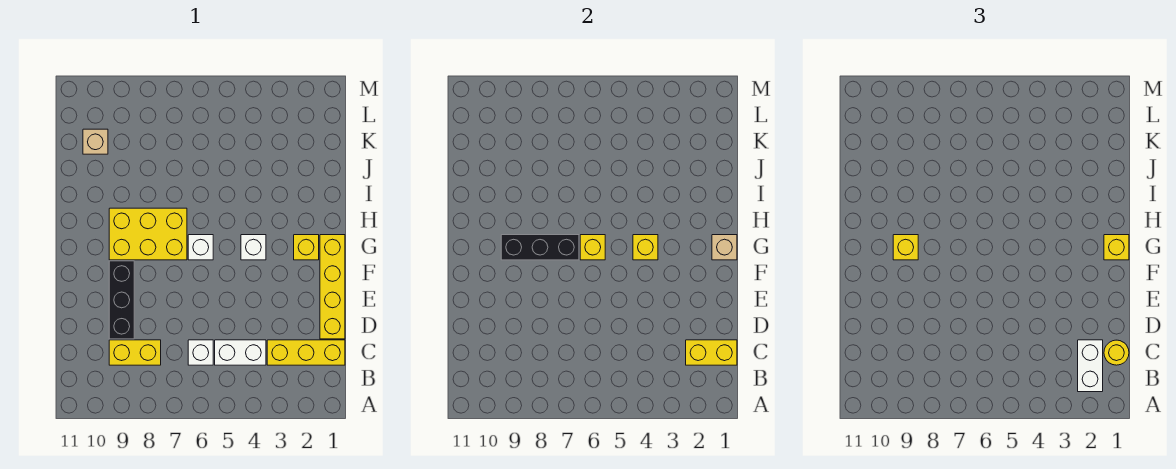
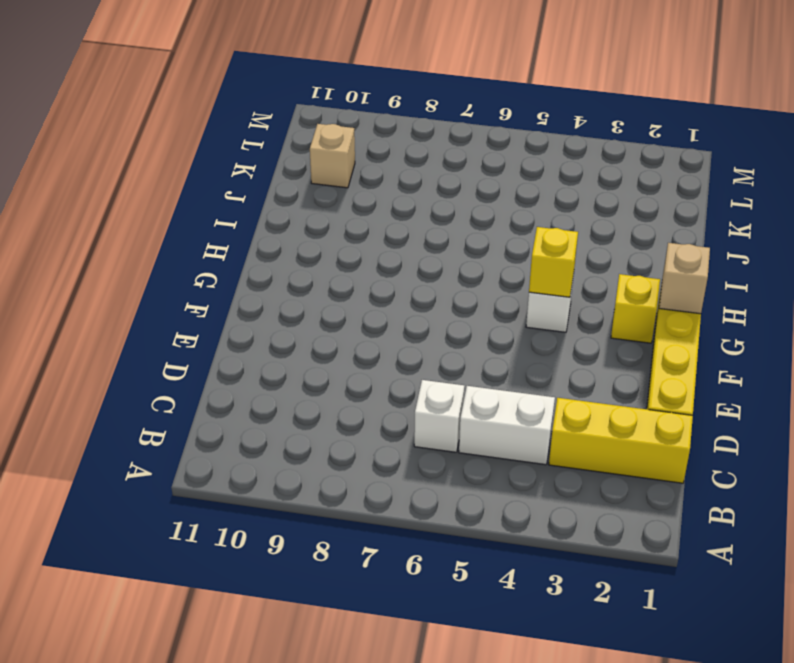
none -> yellow 1x2 brick [109,340,161,365]
none -> black 1x3 brick [109,261,134,339]
none -> white 1x1 brick [188,235,213,260]

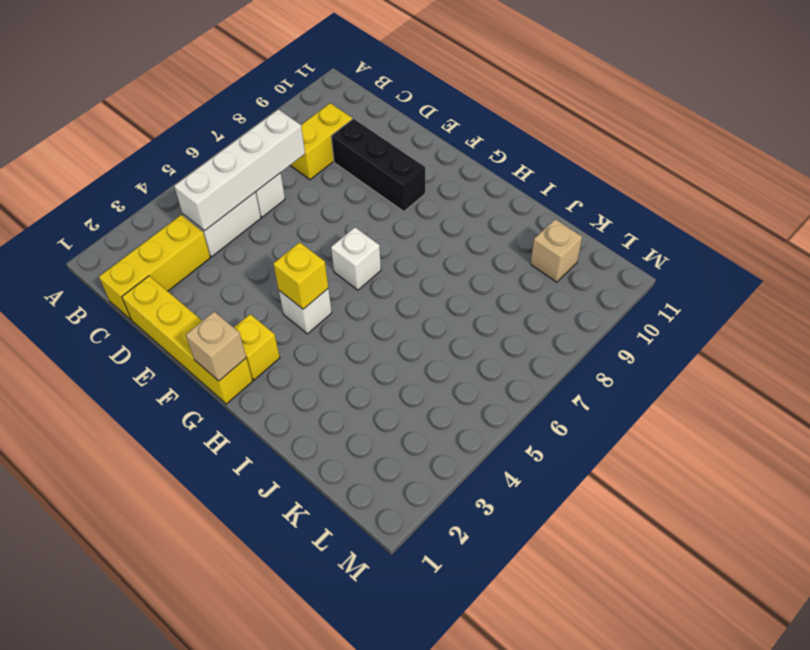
white 1x4 brick [174,109,305,231] -> none
none -> yellow 2x3 brick [109,208,187,260]
none -> yellow 1x2 brick [686,340,737,365]
none -> yellow 1x1 brick [580,235,605,260]

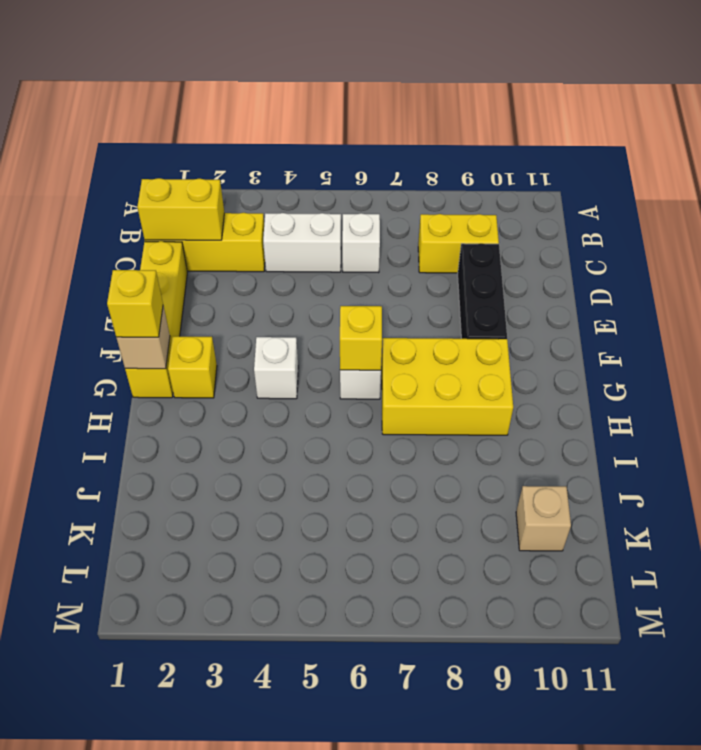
none -> yellow 1x1 brick [633,235,658,260]
none -> black 1x3 brick [501,235,579,260]
none -> white 1x2 brick [1078,340,1103,392]

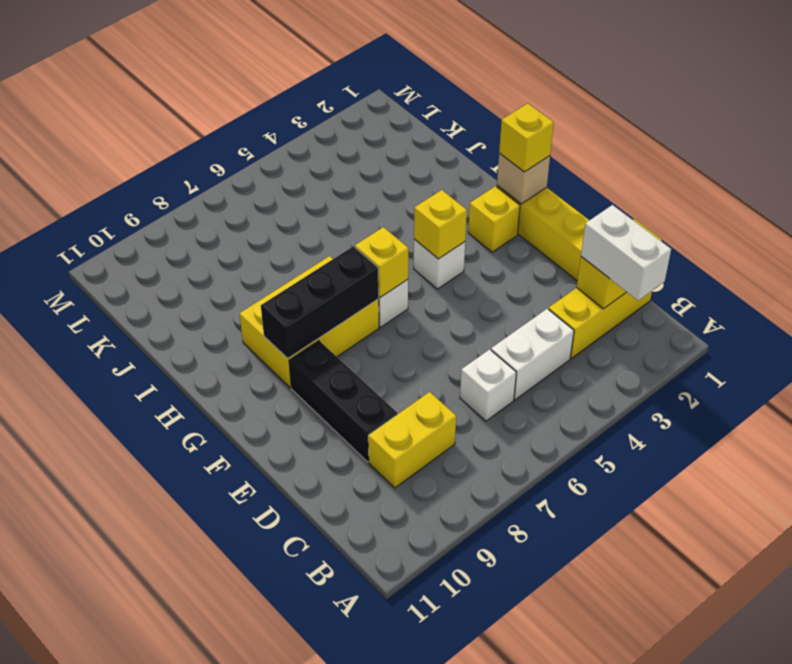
none -> tan 1x1 brick [83,129,108,154]
none -> yellow 1x1 round brick [1104,340,1129,365]
none -> yellow 1x1 brick [893,235,918,260]

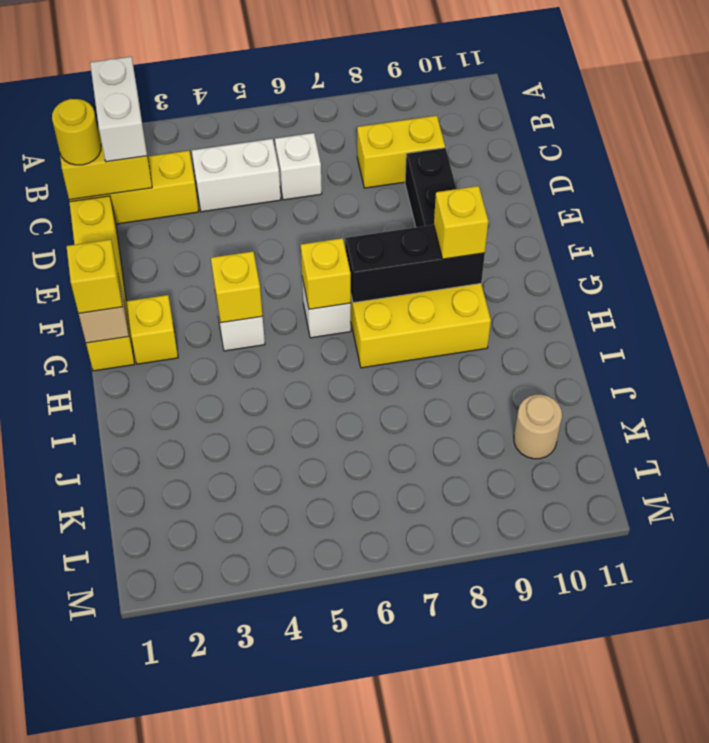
tan 1x1 round brick [514,395,562,459] -> tan 1x1 brick [83,129,108,154]

